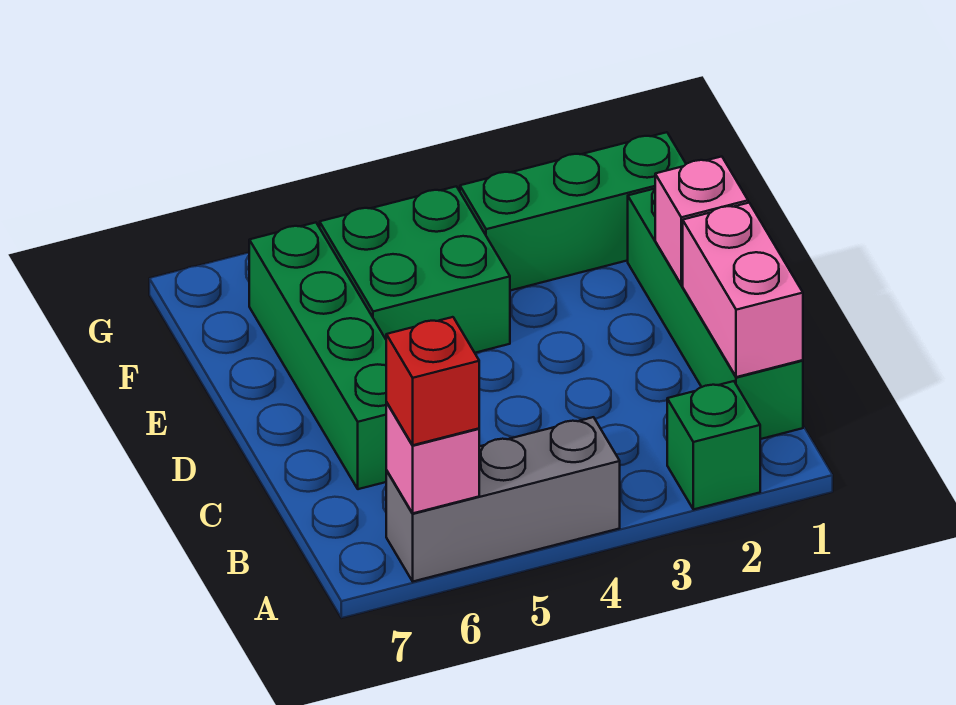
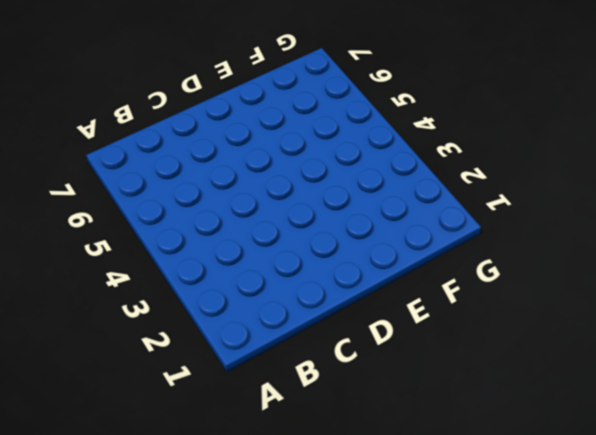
none -> green 1x1 brick [667,381,760,509]
none -> grey 1x3 brick [386,417,620,581]

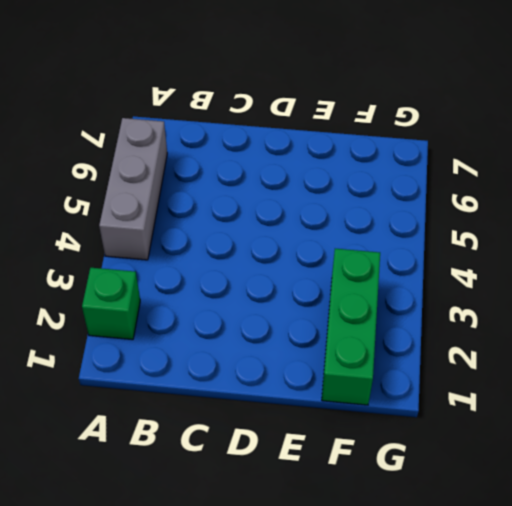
none -> green 1x4 brick [628,189,803,439]
none -> green 1x4 brick [249,222,387,489]

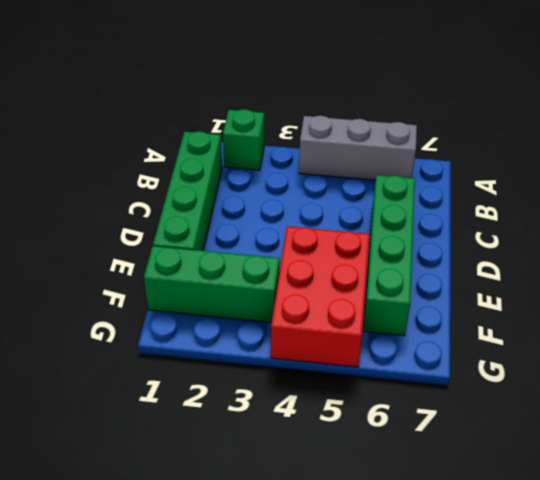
red 2x3 brick [271,226,370,367] -> green 2x2 brick [320,186,510,353]
none -> pink 1x1 brick [386,402,479,513]
none -> pink 1x2 brick [683,203,803,377]

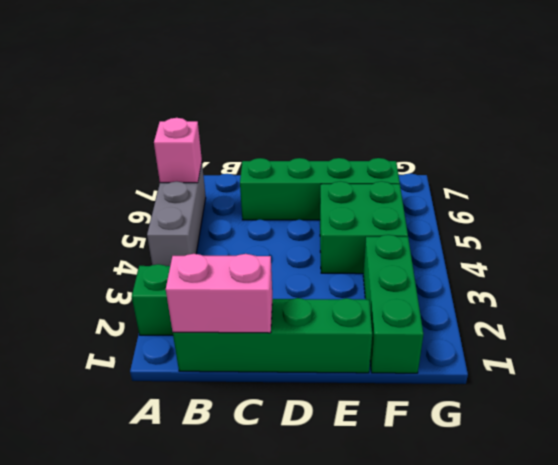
none -> pink 1x1 brick [655,157,748,285]
none -> red 1x1 brick [386,317,479,445]

